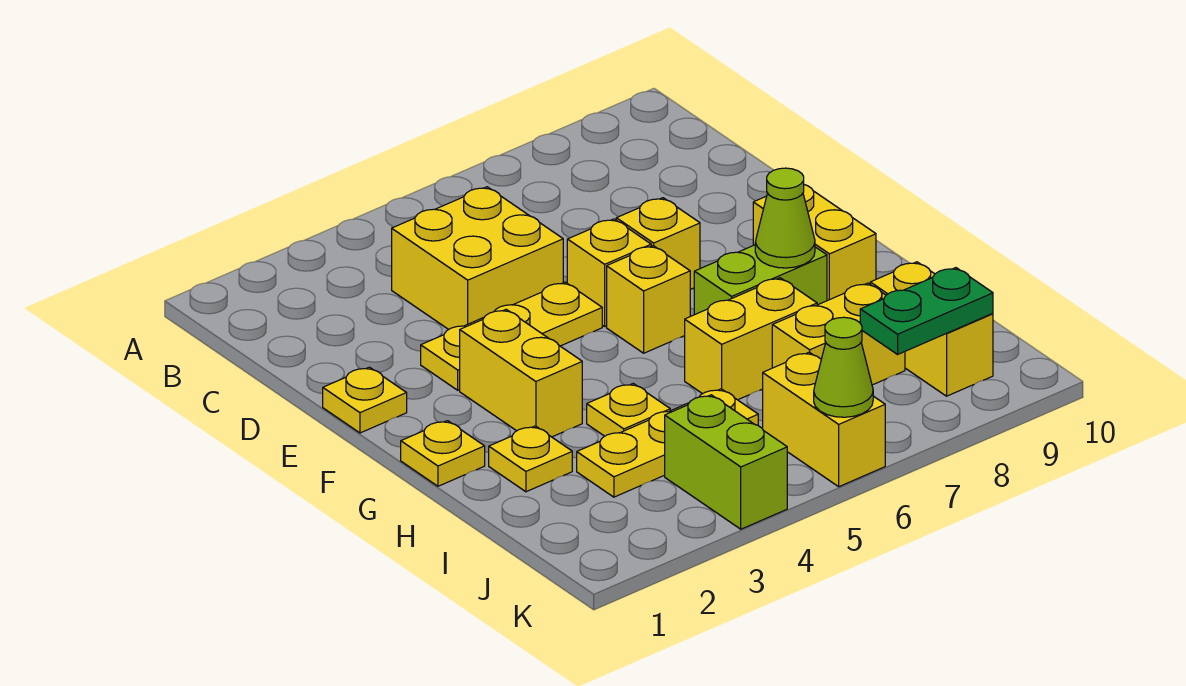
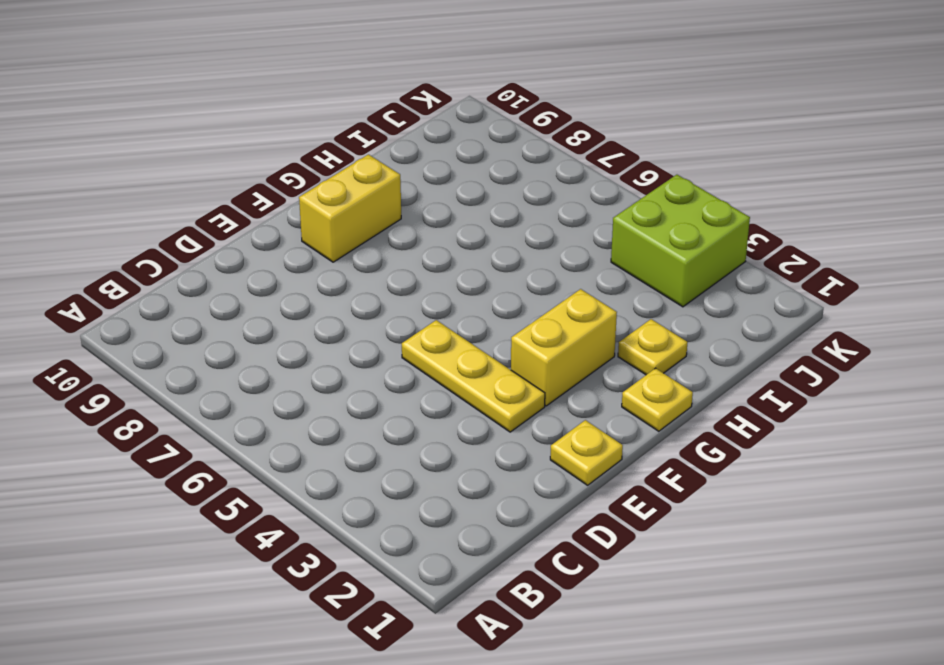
lime 2x2 brick [611,175,750,307] -> lime 1x2 brick [665,395,787,529]
none -> yellow 2x2 brick [392,187,563,330]
none -> yellow 1x1 brick [567,219,651,326]
none -> yellow 1x1 brick [616,198,700,289]

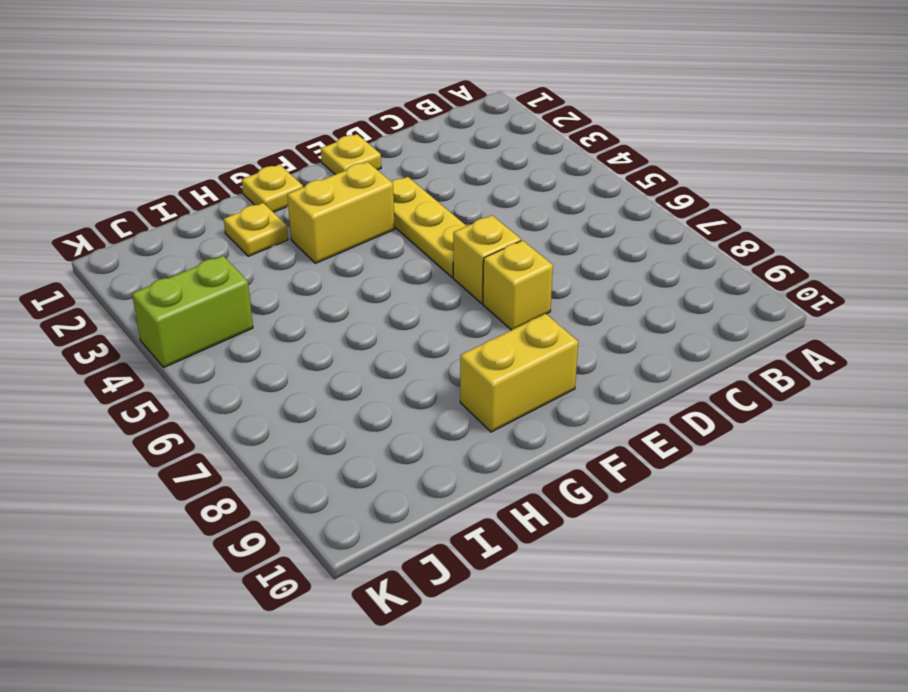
none -> yellow 2x2 brick [392,187,563,330]
none -> yellow 1x1 brick [607,246,690,353]
none -> lime 1x2 brick [694,245,827,315]

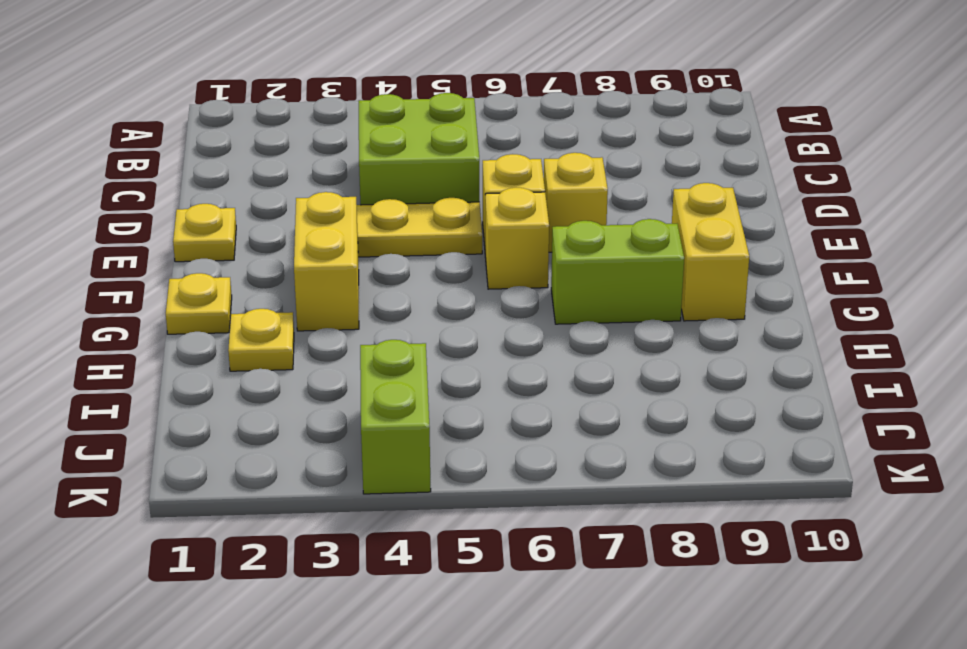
lime 2x2 brick [359,93,479,205] -> yellow 2x2 brick [392,187,563,330]
none -> yellow 1x1 plate [587,384,670,436]
none -> yellow 1x2 brick [685,278,817,400]
none -> yellow 1x3 plate [577,389,758,497]

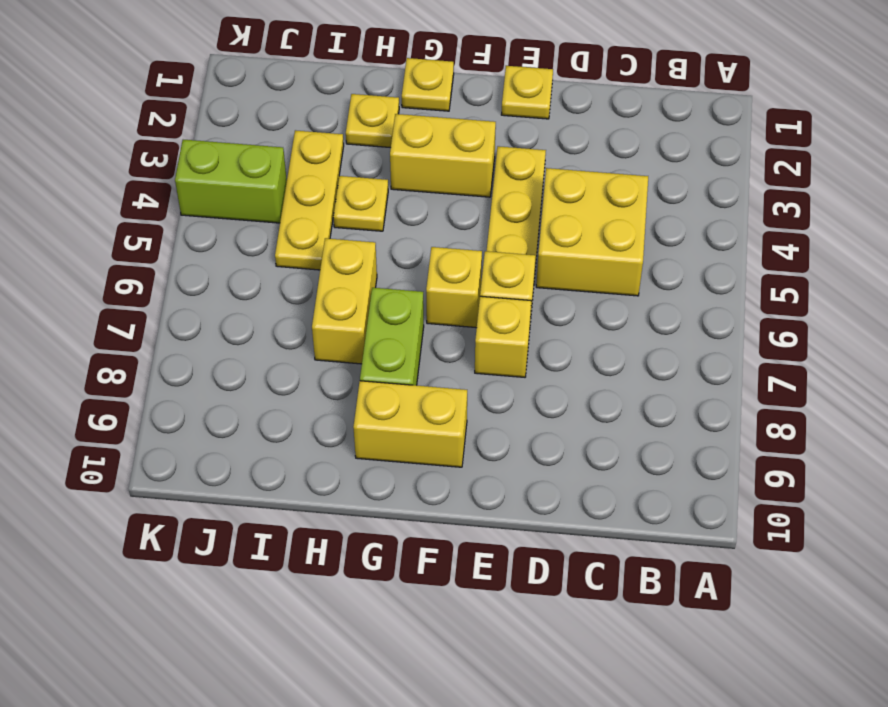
none -> yellow 1x2 brick [772,283,905,385]
none -> yellow 1x2 brick [870,262,993,396]
none -> yellow 1x2 brick [763,352,885,487]

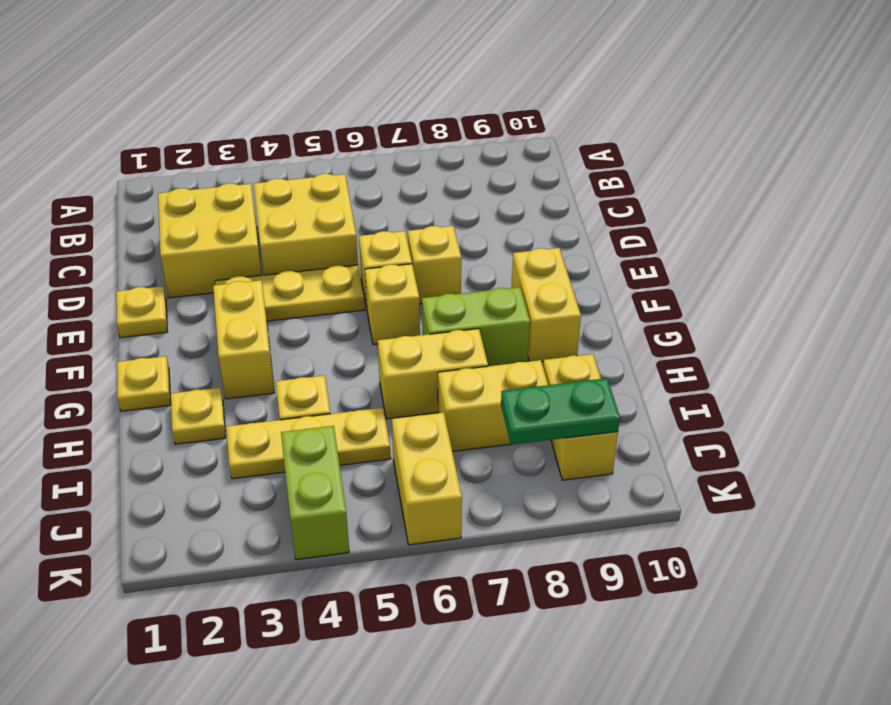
yellow 2x2 brick [158,183,262,298] -> none
none -> lime 1x1 cone [755,168,815,268]
none -> lime 1x1 cone [814,317,873,417]

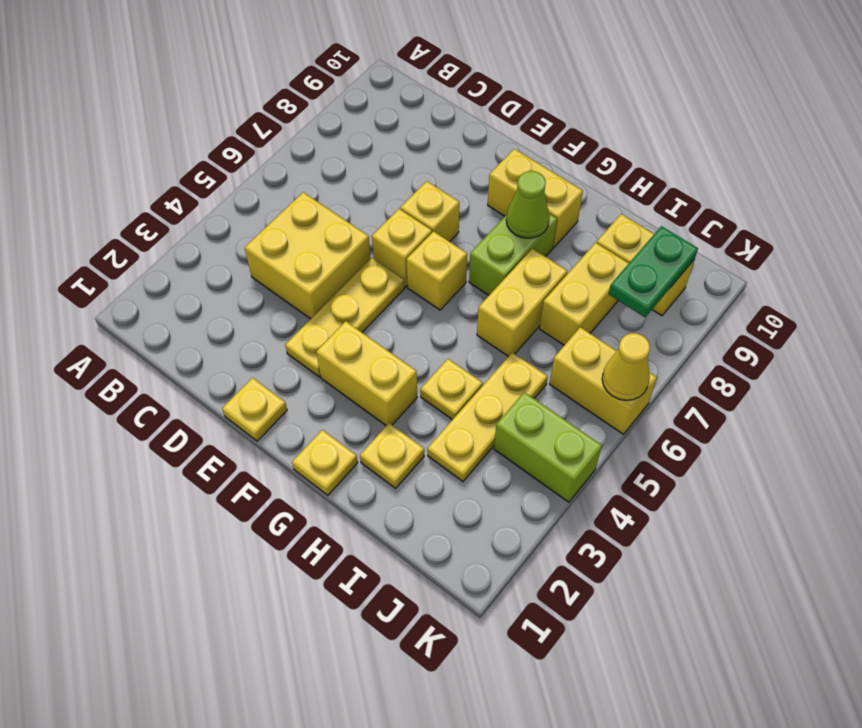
yellow 1x1 cone [602,333,650,400] -> lime 1x1 cone [814,317,873,417]

